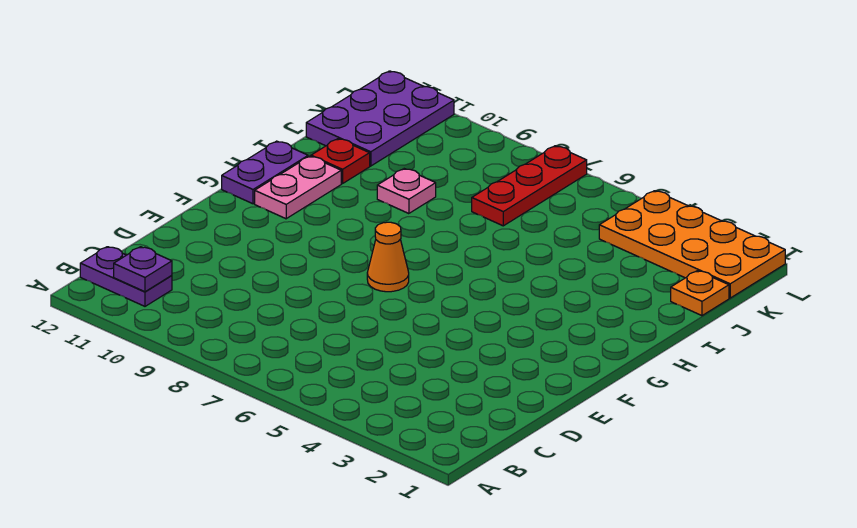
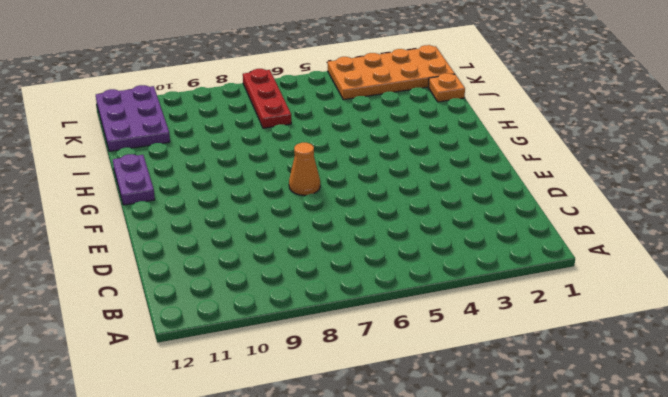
none -> purple 1x2 plate [80,247,172,306]
none -> pink 1x2 plate [255,156,341,219]

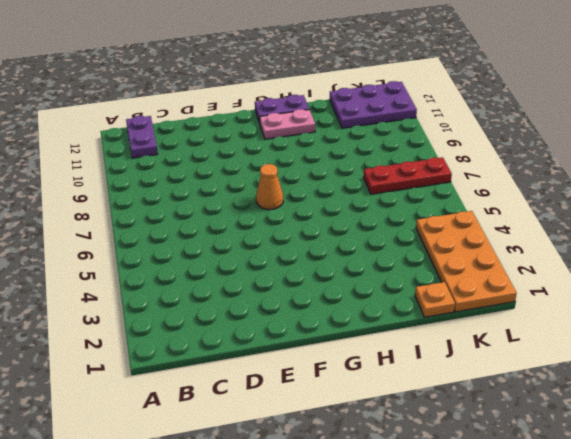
none -> pink 1x1 plate [377,169,436,214]
none -> red 1x1 plate [311,139,370,184]

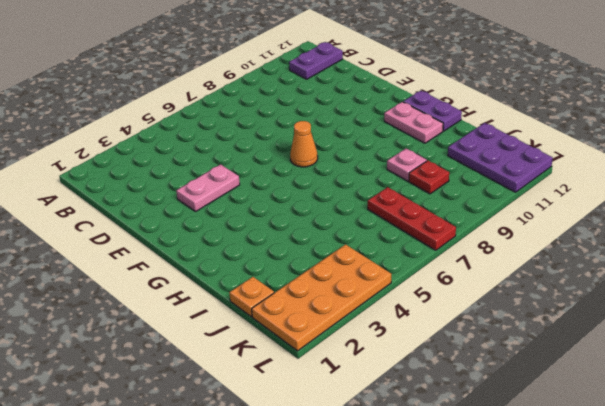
pink 1x2 plate [176,164,240,211] -> none
red 1x1 plate [409,161,449,194] -> red 1x1 plate moved to [311,139,370,184]
none -> purple 1x1 plate [114,247,172,292]

